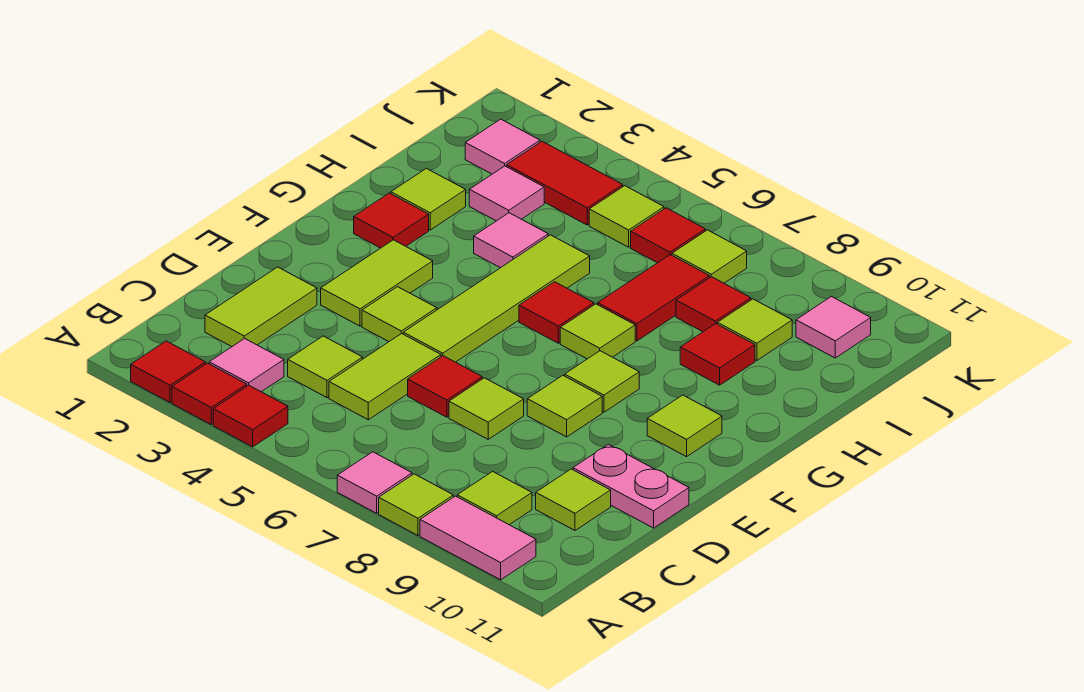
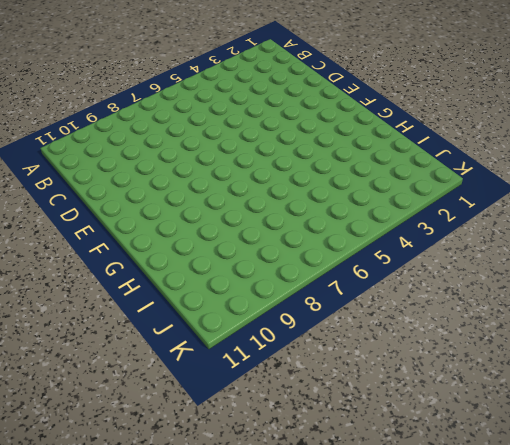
none -> red 1x1 tile [131,341,205,402]
none -> red 1x1 tile [172,363,247,425]
none -> red 1x1 tile [213,385,288,447]
none -> pink 1x1 tile [337,452,412,513]

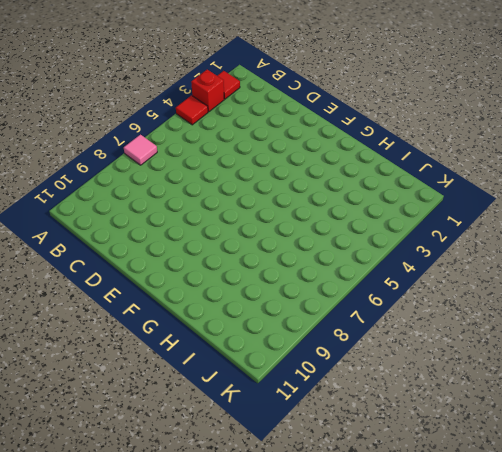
red 1x1 brick [191,70,224,112] -> red 1x1 tile [172,363,247,425]
none -> lime 1x1 tile [379,474,453,535]
none -> pink 1x2 tile [420,496,536,580]
none -> pink 1x1 tile [209,338,284,392]
none -> lime 1x1 tile [457,471,532,525]

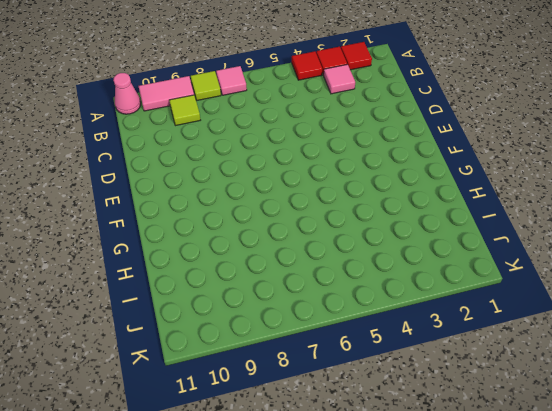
pink 1x1 cone [113,73,141,114] -> none
none -> lime 1x2 tile [205,267,317,347]
none -> lime 1x1 tile [288,336,362,398]
none -> lime 1x2 tile [329,334,441,420]
none -> lime 1x1 tile [536,469,611,531]

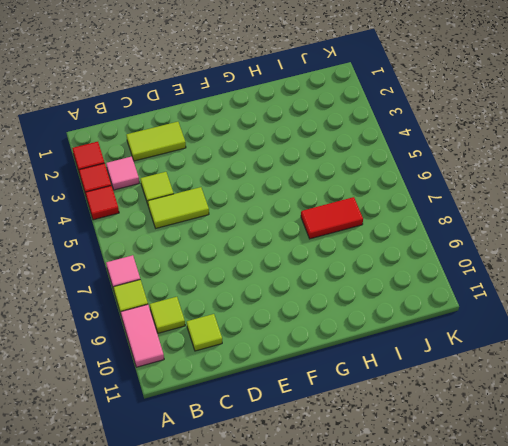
none -> red 1x1 tile [408,356,482,417]
none -> lime 1x1 tile [449,378,524,439]
none -> pink 1x2 plate [573,444,689,528]
none -> lime 1x2 tile [321,240,433,326]

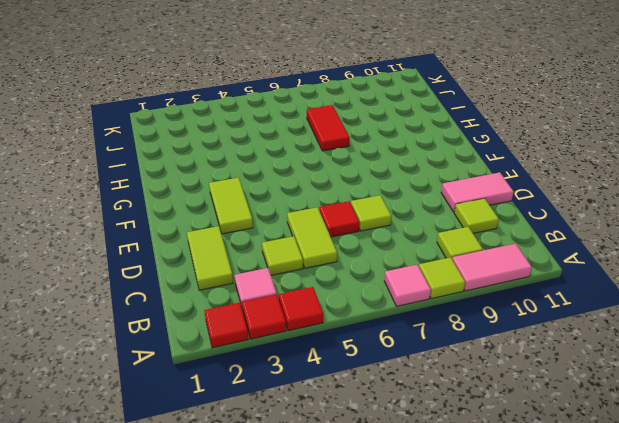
pink 1x2 tile [441,173,514,212] -> pink 1x2 plate [573,444,689,528]
none -> lime 1x1 tile [362,287,437,342]
none -> lime 1x4 tile [403,235,590,362]
none -> lime 1x1 tile [527,375,602,437]
none -> lime 1x1 tile [565,351,639,412]

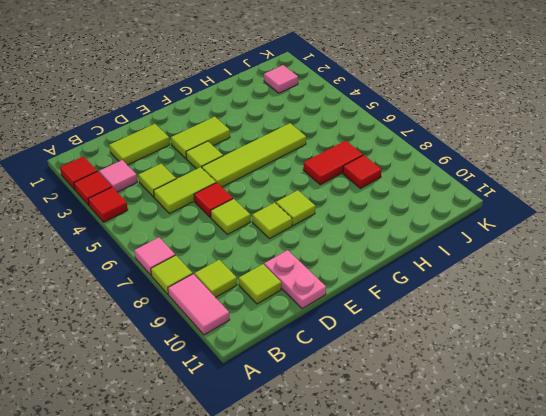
none -> lime 1x1 tile [647,395,722,457]
none -> red 1x1 tile [354,193,429,248]
none -> red 1x1 tile [519,282,594,343]
none -> lime 1x1 tile [560,304,635,359]

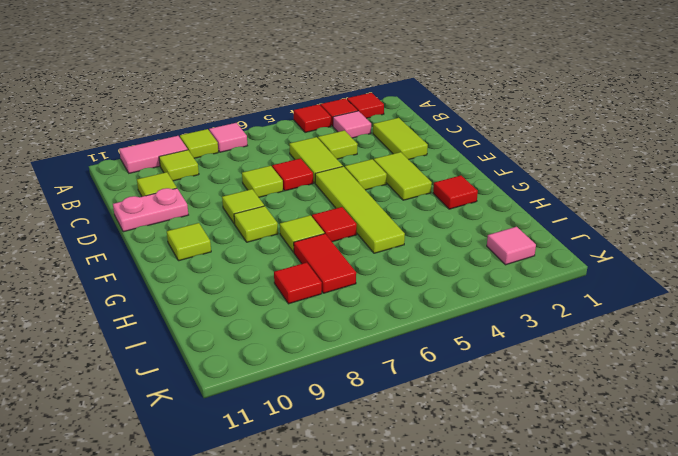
none -> lime 1x1 tile [391,168,466,230]
none -> pink 1x1 tile [474,213,548,268]
none -> red 1x1 tile [680,324,755,385]
none -> pink 1x1 tile [469,166,544,221]

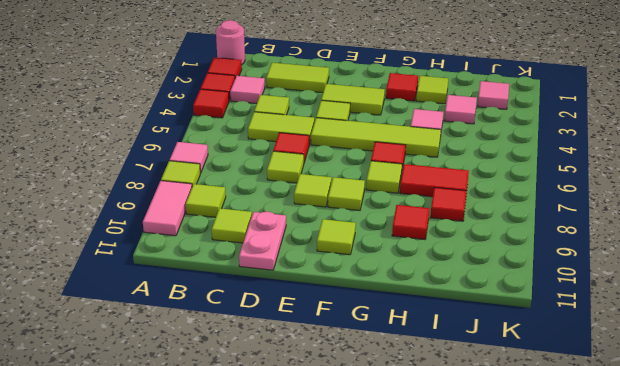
pink 1x1 round brick [216,20,245,65] -> none
none -> lime 1x1 tile [717,299,792,361]
none -> red 1x2 tile [507,141,623,225]
none -> lime 1x1 tile [589,186,664,247]
none -> red 1x1 tile [631,208,705,263]

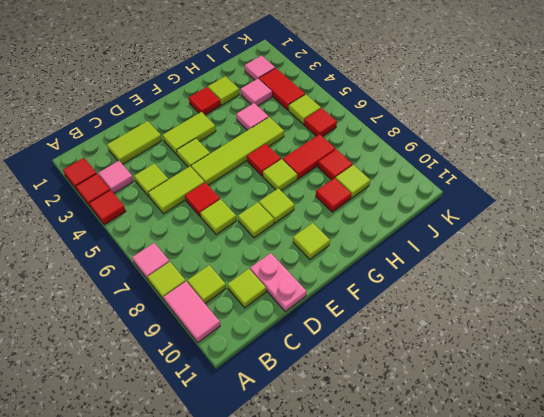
none -> lime 1x1 tile [672,230,747,283]
none -> pink 1x1 tile [796,297,871,358]

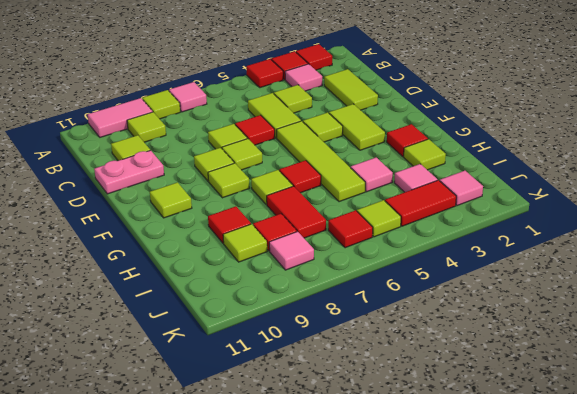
lime 1x1 tile [222,139,262,170] -> lime 1x1 tile moved to [672,230,747,283]
pink 1x1 tile [269,232,314,270] -> pink 1x1 tile moved to [796,297,871,358]

